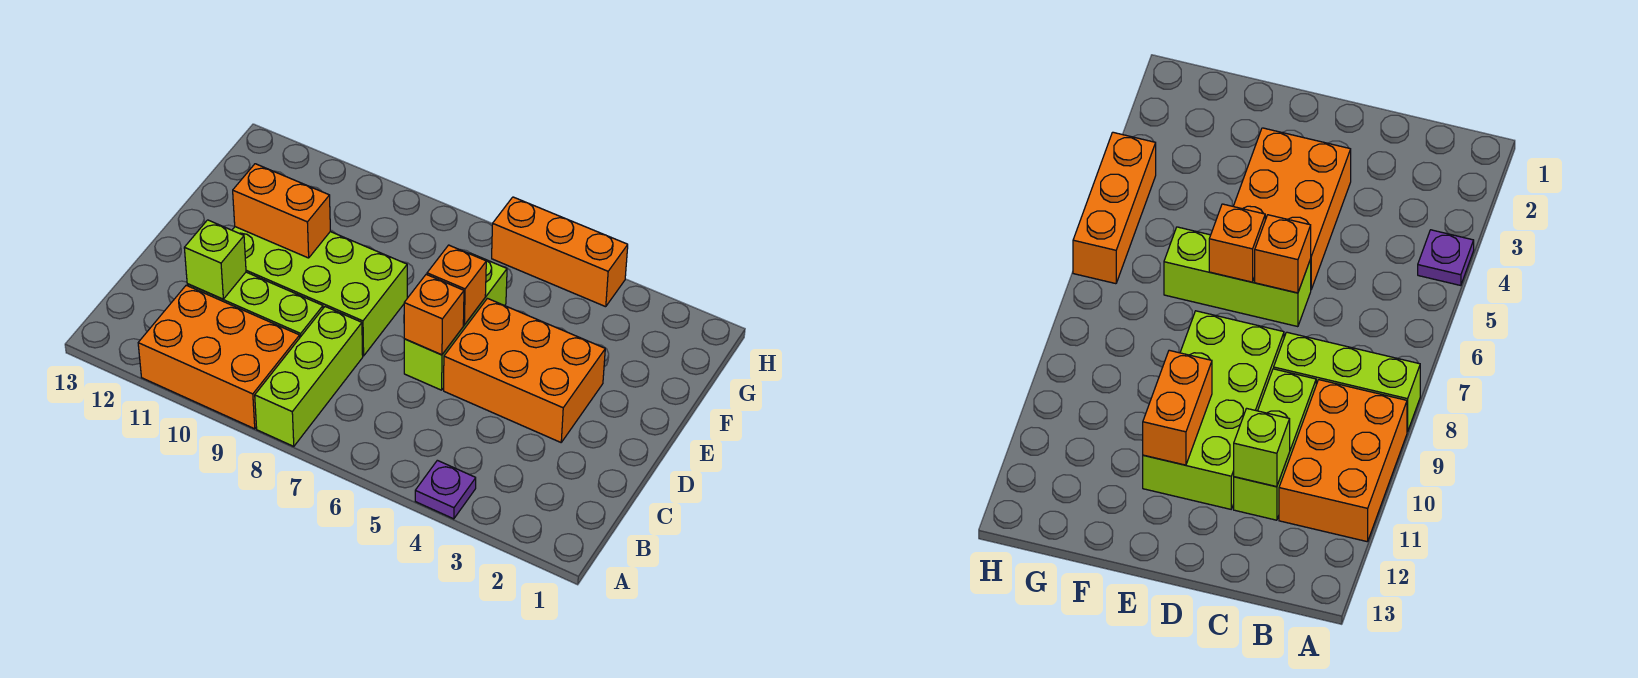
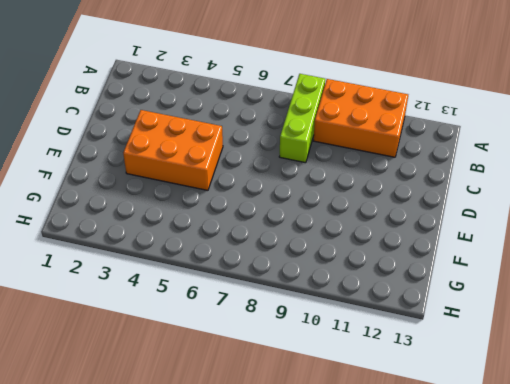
none -> purple 1x1 plate [415,460,476,519]
none -> lime 1x3 brick [187,272,323,337]
none -> lime 1x3 brick [404,253,507,390]

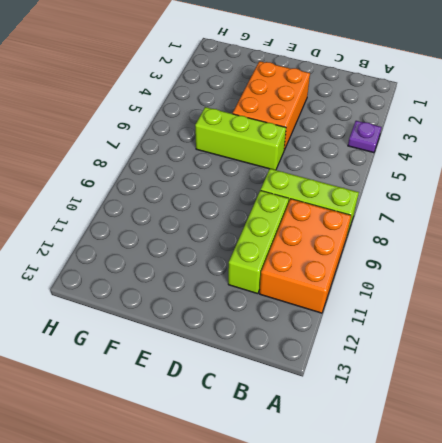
none -> lime 2x4 brick [232,227,407,356]
none -> orange 1x3 brick [492,197,628,307]
none -> lime 1x1 brick [184,220,246,299]

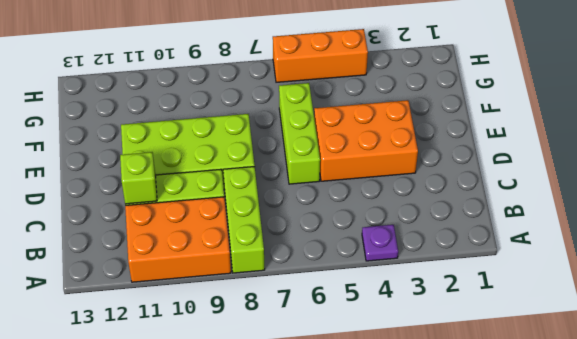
none -> orange 1x1 brick [404,274,464,355]
none -> orange 1x1 brick [427,245,486,325]
none -> orange 1x2 brick [233,164,330,258]

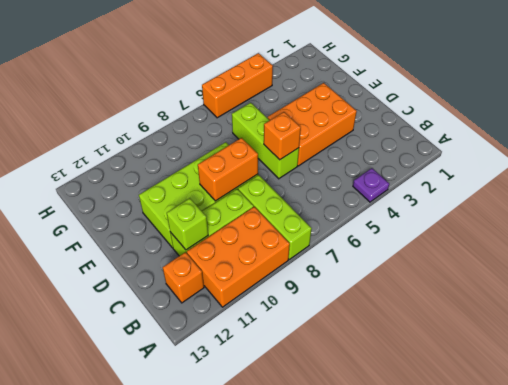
orange 1x1 brick [163,252,204,303] -> orange 1x1 brick moved to [427,245,486,325]
orange 1x2 brick [198,138,258,201] -> orange 1x2 brick moved to [233,164,330,258]

